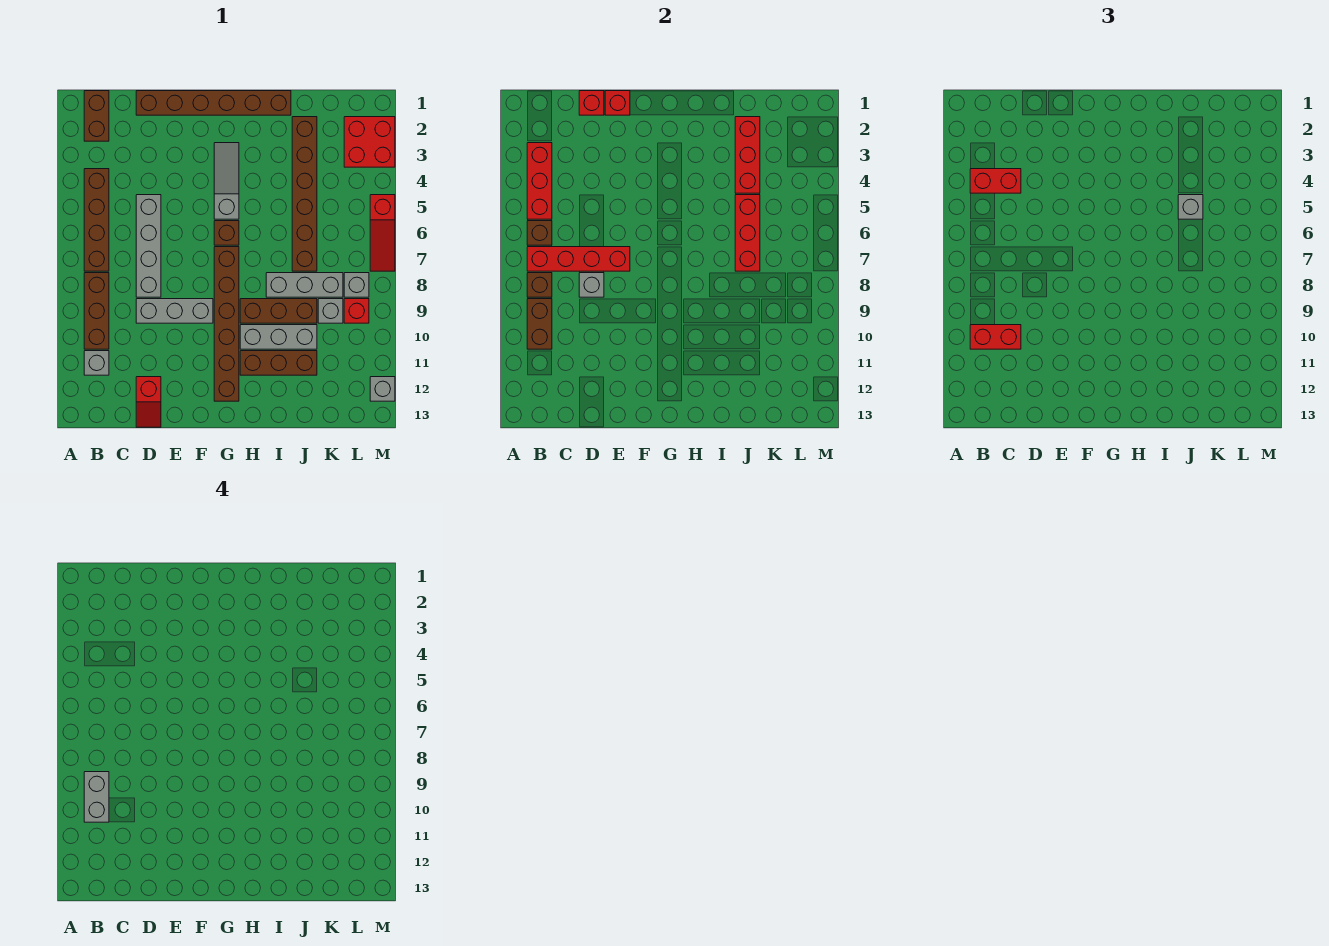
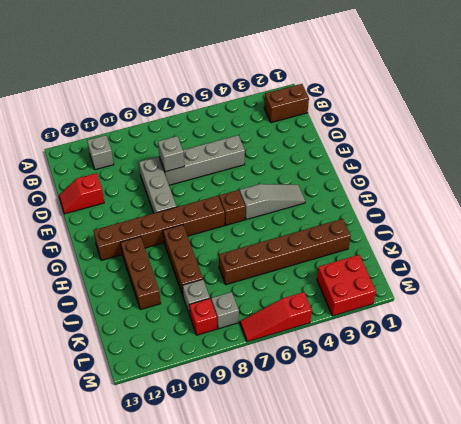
none -> brown 1x4 brick [84,169,109,271]
none -> brown 1x3 brick [84,273,109,349]
none -> brown 1x6 brick [136,91,291,115]
none -> grey 1x3 brick [240,325,317,349]

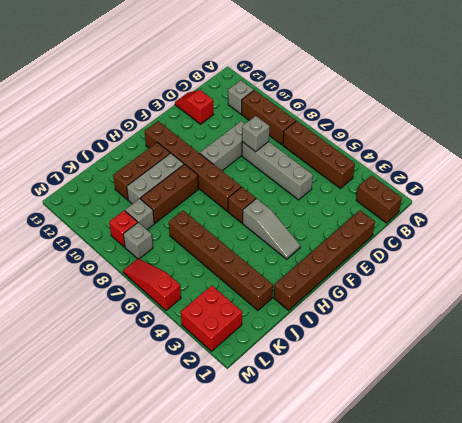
none -> grey 1x3 brick [266,273,343,297]
none -> grey 1x1 brick [370,377,395,401]
none -> red 1x3 brick [527,143,552,219]
none -> brown 1x1 brick [527,221,552,245]

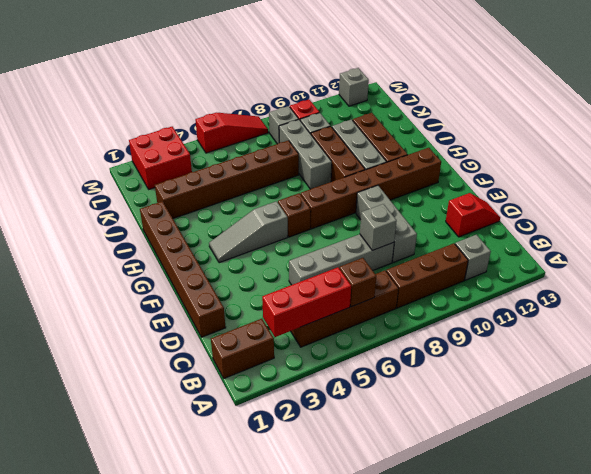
none -> red 1x4 brick [527,247,630,271]
none -> brown 1x1 brick [527,273,552,297]
none -> brown 1x2 brick [527,299,552,349]
none -> red 1x1 brick [579,91,604,115]

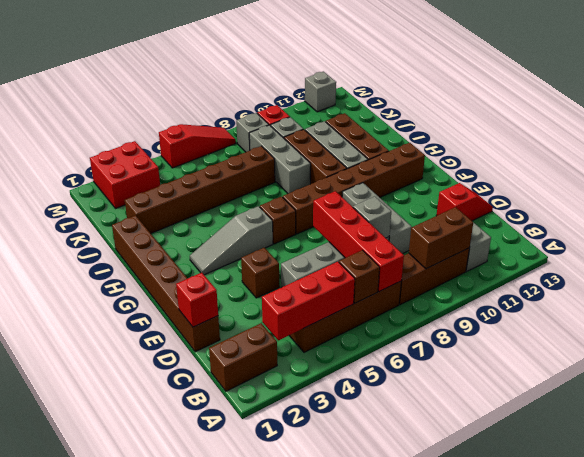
brown 1x1 brick [241,248,279,298] -> brown 1x1 brick moved to [527,273,552,297]
none -> red 1x1 brick [605,91,630,115]
none -> red 1x3 brick [735,117,760,193]
none -> red 1x3 brick [735,195,760,271]
none -> red 1x2 brick [970,169,1021,193]

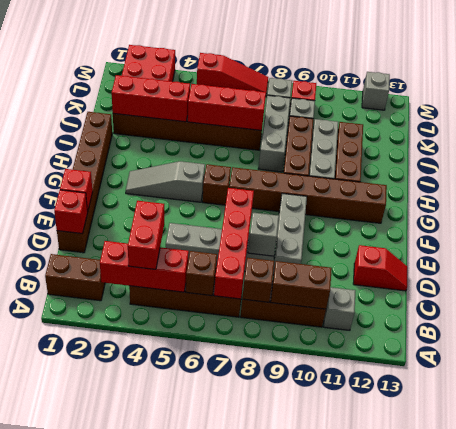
none -> red 1x2 brick [970,325,1021,349]
none -> grey 1x1 brick [1178,195,1203,219]
none -> grey 1x2 brick [84,772,109,822]

